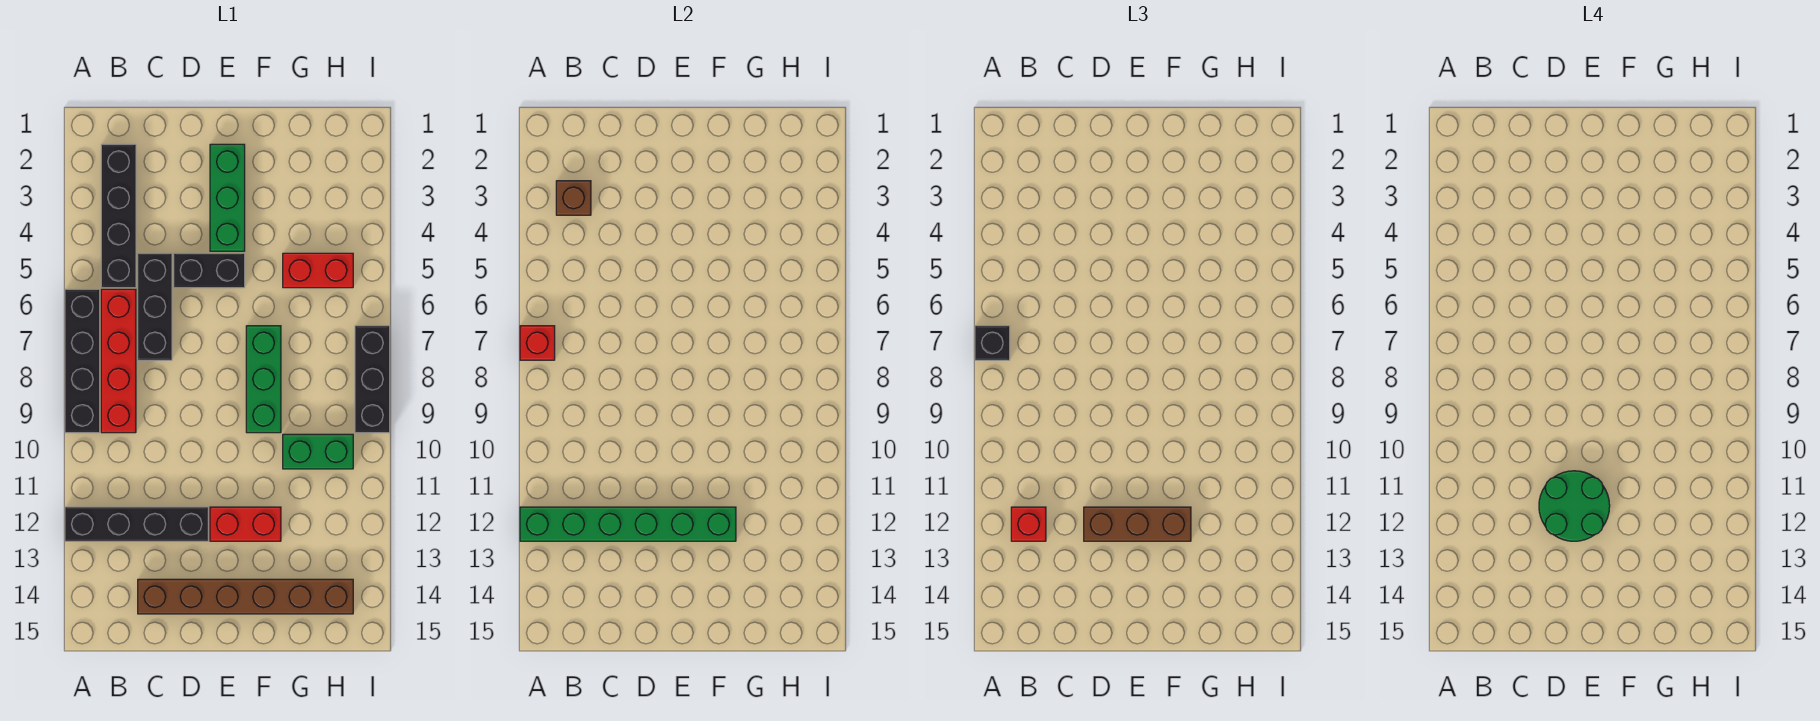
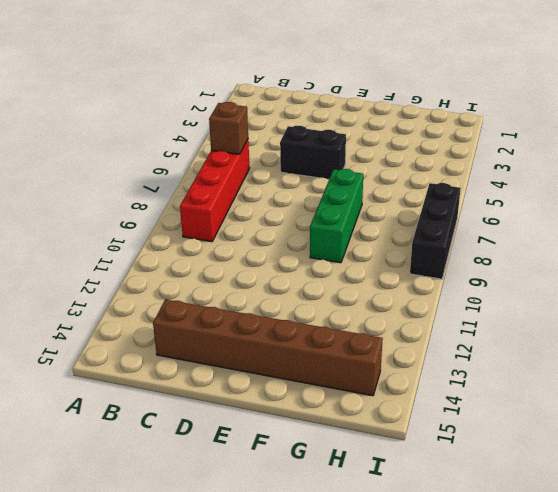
brown 1x1 brick [209,102,248,154] -> brown 1x1 brick moved to [556,181,591,215]
none -> black 1x4 brick [65,289,100,433]
none -> black 1x4 brick [65,507,208,541]
none -> black 1x4 brick [101,144,136,288]

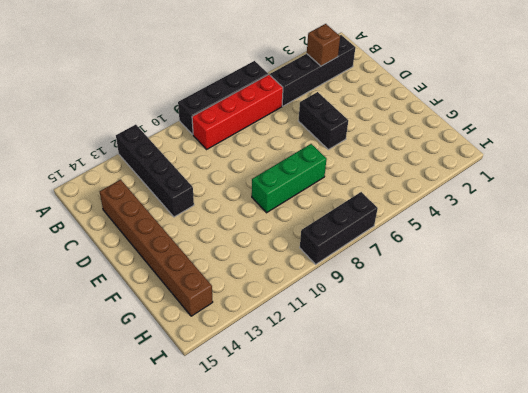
none -> black 1x3 brick [138,253,172,360]
none -> green 1x3 brick [210,144,245,251]
none -> red 1x2 brick [210,507,281,541]

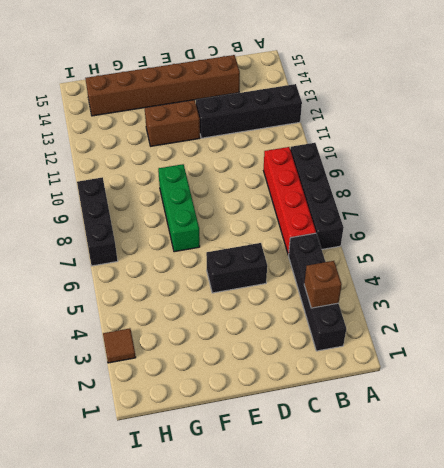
brown 1x2 brick [145,100,200,146] -> red 1x2 brick [210,507,281,541]
brown 1x1 tile [103,328,136,363] -> none
none -> black 1x3 brick [138,253,172,360]
none -> green 1x3 brick [210,144,245,251]
none -> red 1x2 brick [283,253,353,288]

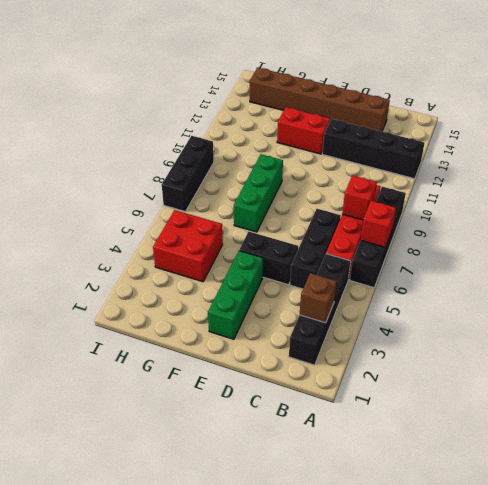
red 1x1 brick [342,175,377,220] -> red 1x1 brick moved to [1011,507,1046,541]
red 2x2 brick [153,210,223,282] -> red 1x2 brick [283,253,353,288]
none -> green 1x2 brick [283,434,353,469]
none -> green 1x6 brick [520,507,736,541]
none -> black 1x1 brick [975,326,1010,360]

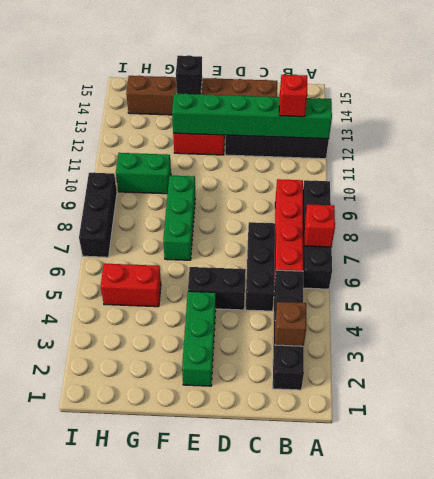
black 1x1 brick [176,55,202,94] -> black 1x1 brick moved to [975,326,1010,360]
none -> brown 1x3 brick [1084,507,1191,541]
none -> green 2x2 round brick [1539,471,1610,541]

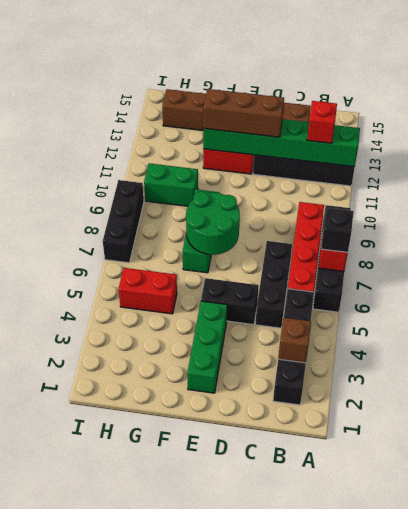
green 2x2 round brick [186,192,240,255] -> green 2x2 round brick moved to [1539,471,1610,541]

